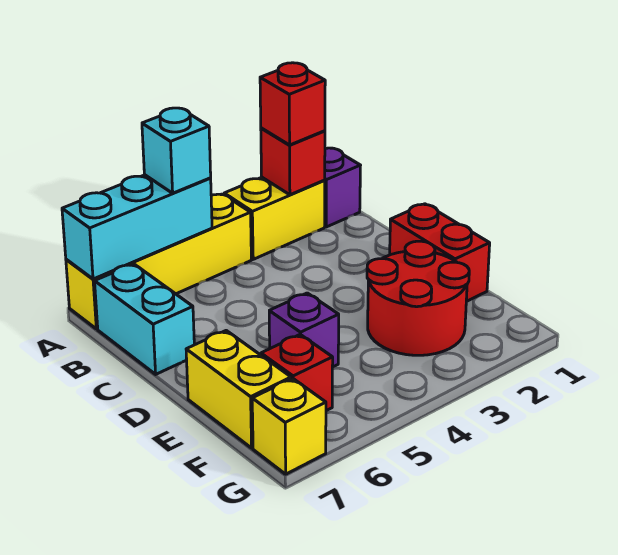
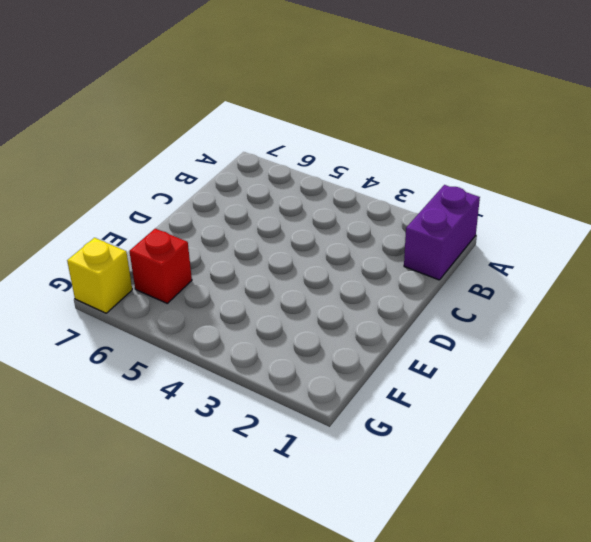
purple 1x2 brick [404,185,480,280] -> purple 1x1 brick [324,148,361,227]
none -> yellow 1x2 brick [224,177,325,259]
none -> yellow 1x4 brick [66,194,251,329]
none -> cyan 1x2 brick [95,264,194,374]

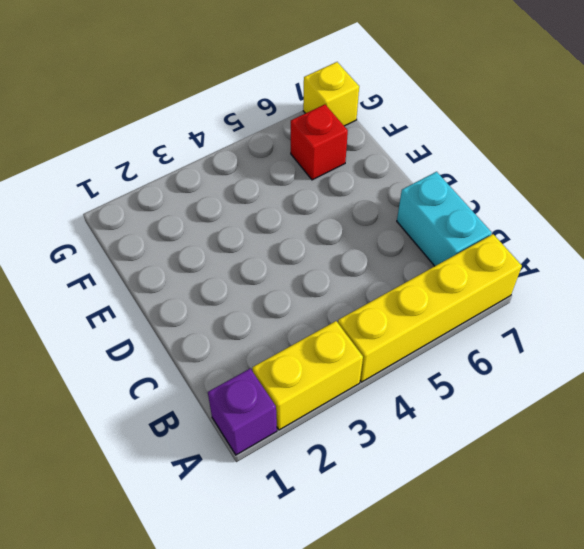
none -> red 1x2 brick [390,204,490,302]
none -> red 2x2 round brick [367,241,469,355]
none -> purple 1x1 brick [269,293,339,367]

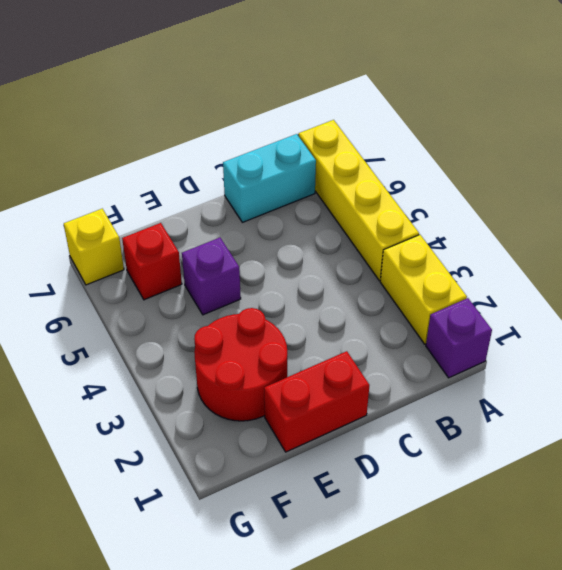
none -> yellow 1x2 brick [186,331,291,448]
none -> red 1x1 brick [261,128,325,195]
none -> cyan 1x3 brick [62,175,212,279]

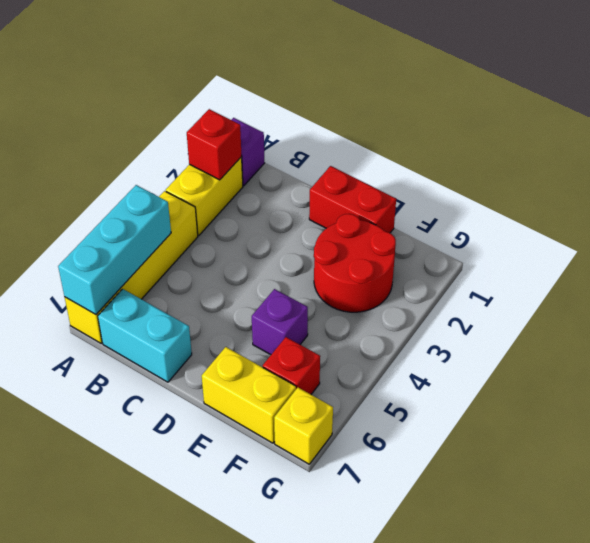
none -> red 1x1 brick [260,63,325,145]
none -> cyan 1x1 brick [142,108,211,193]

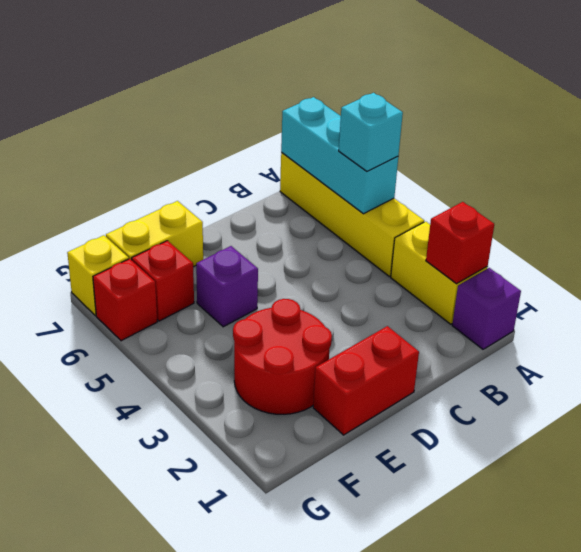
red 1x1 brick [93,259,157,341] -> red 1x1 brick moved to [260,63,325,145]
none -> cyan 1x2 brick [95,264,194,374]

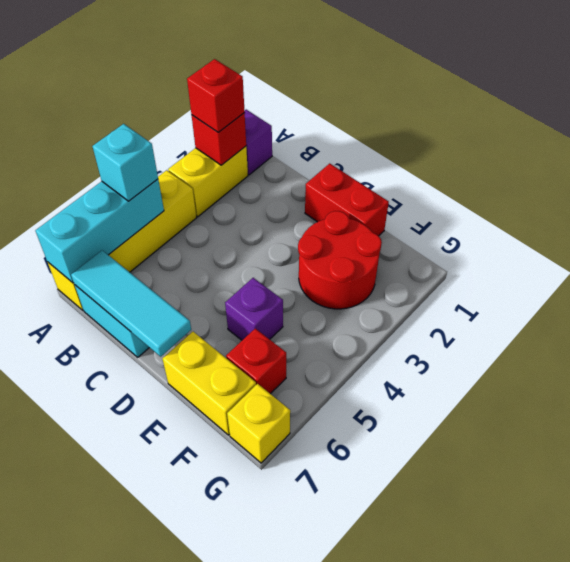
cyan 1x3 tile [71,250,191,357] -> none

